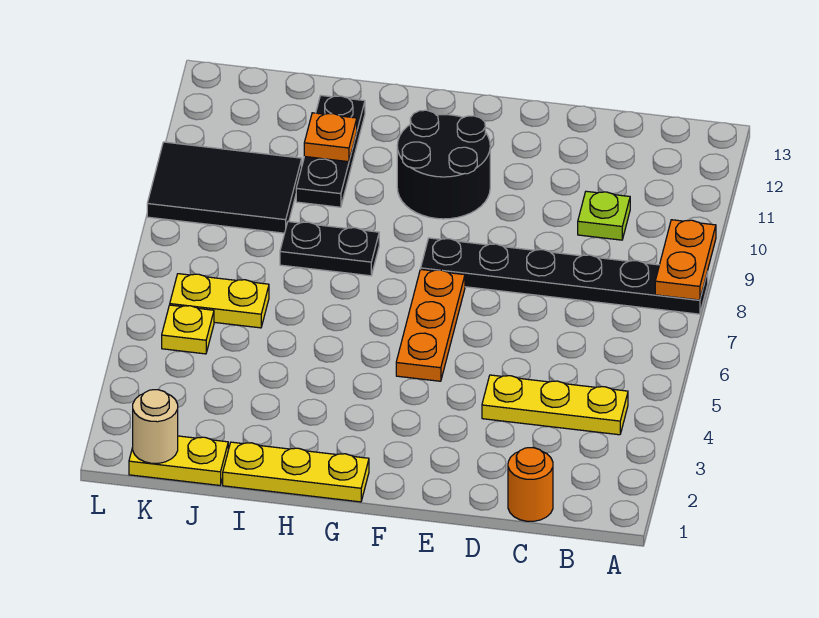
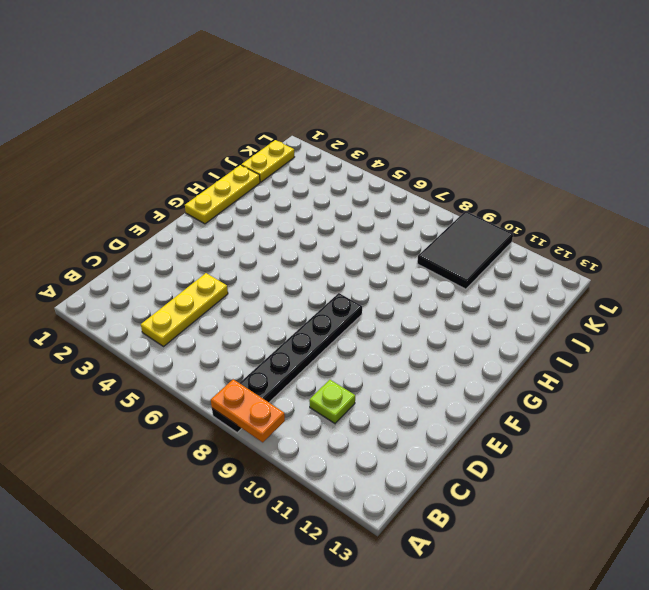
none -> orange 1x1 round brick [508,448,553,521]
none -> orange 1x3 plate [396,269,465,381]
none -> black 2x2 round brick [397,110,490,219]

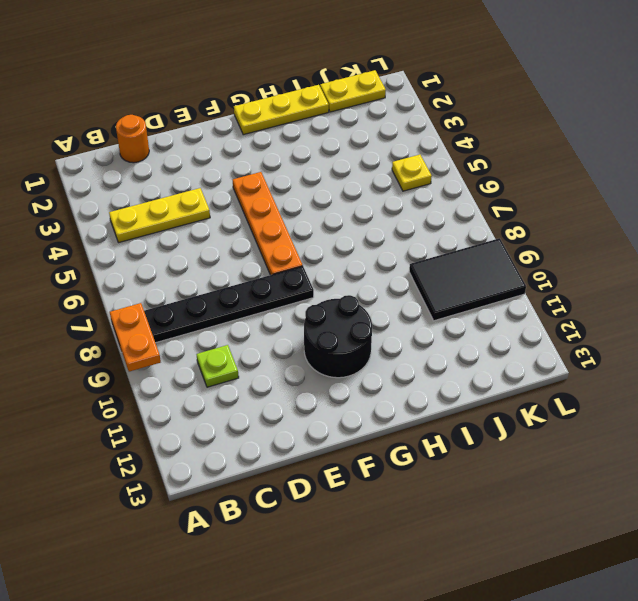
orange 1x4 plate [233,172,303,275] -> orange 1x3 plate [396,269,465,381]
none -> black 1x2 plate [280,222,379,276]
none -> black 1x3 plate [296,96,365,207]
none -> yellow 1x2 plate [170,274,269,328]

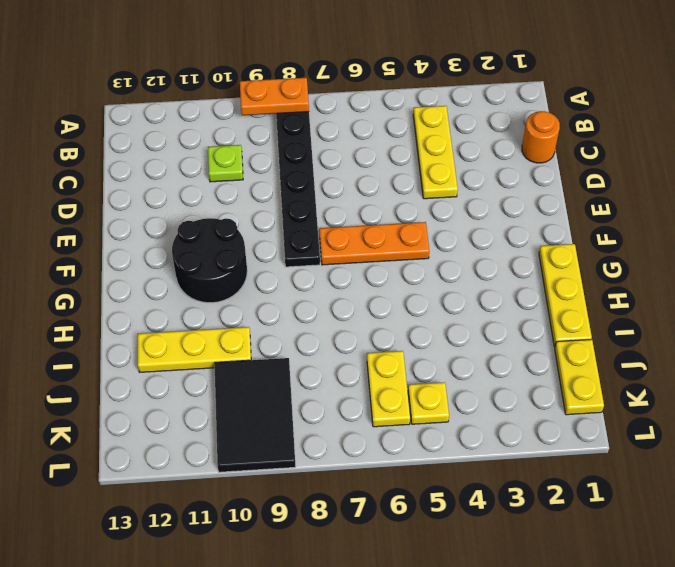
yellow 1x3 plate [138,327,251,372] -> black 1x3 plate [296,96,365,207]
none -> black 1x2 plate [280,222,379,276]
none -> orange 1x1 plate [304,113,357,162]
none -> tan 1x1 round brick [133,390,178,463]

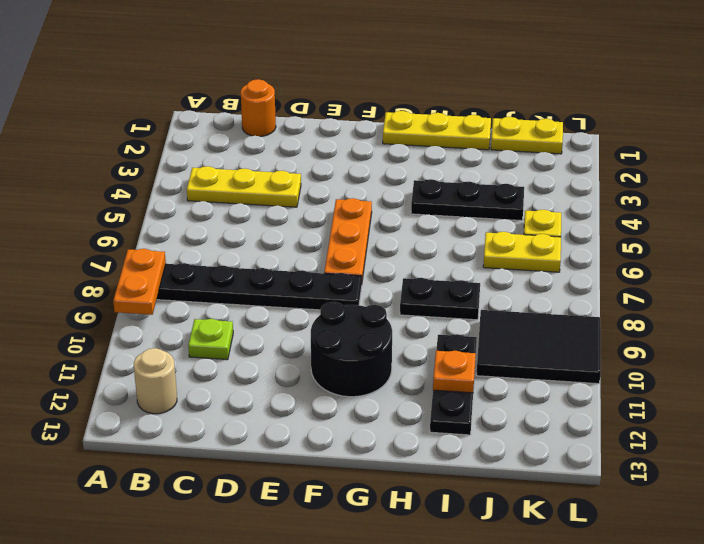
tan 1x1 round brick [134,348,177,414] -> tan 1x1 round brick moved to [133,390,178,463]
black 1x3 plate [411,179,524,221] -> none

